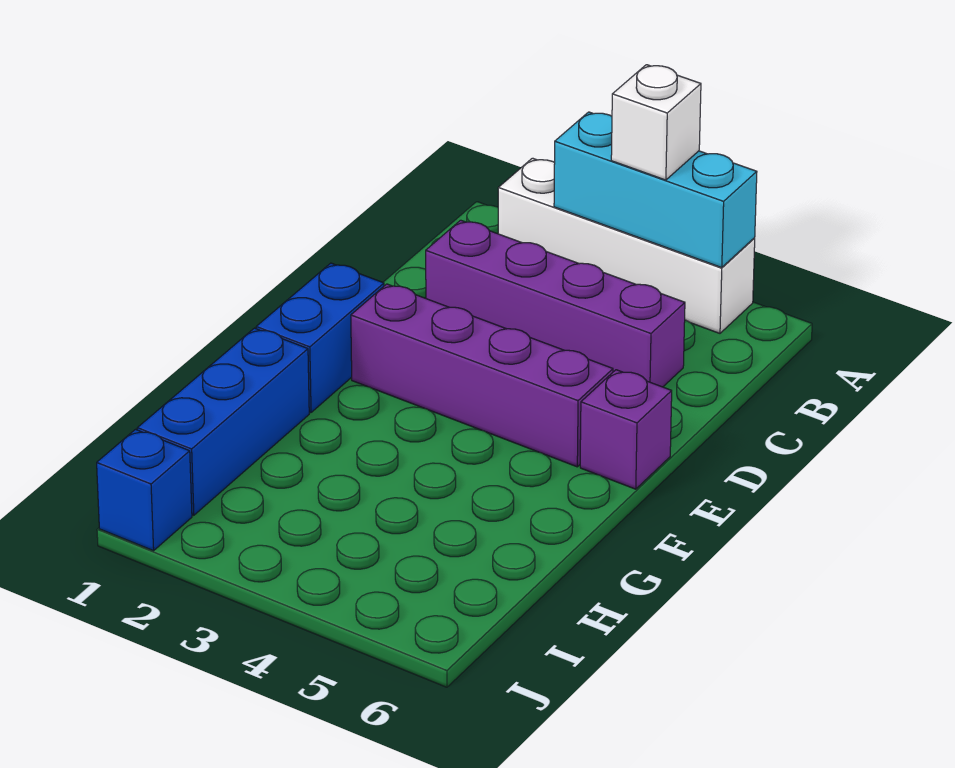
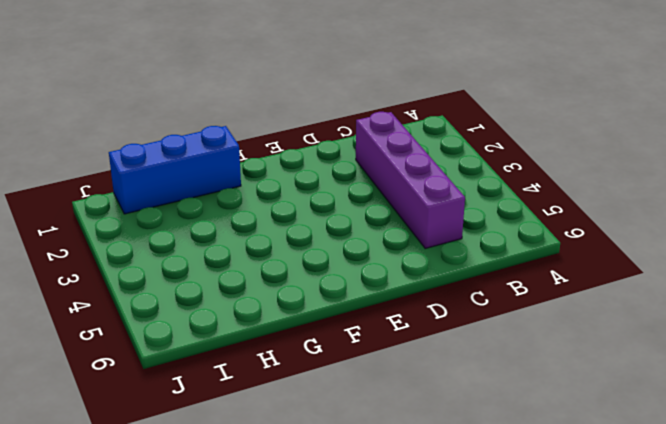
none -> white 1x4 brick [498,158,755,333]
none -> blue 1x2 brick [256,263,384,413]

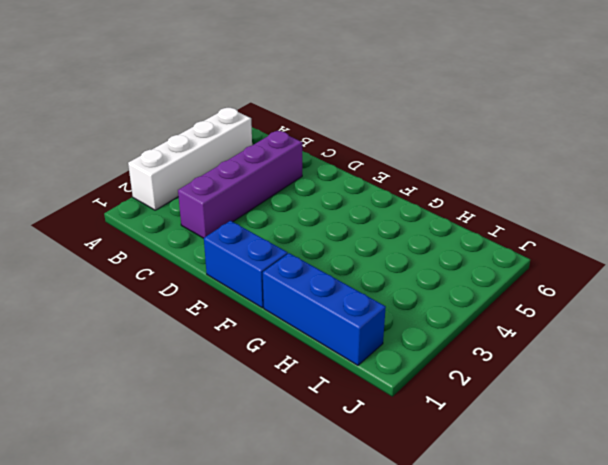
none -> purple 1x4 brick [351,284,613,467]
none -> purple 1x1 brick [580,370,672,489]

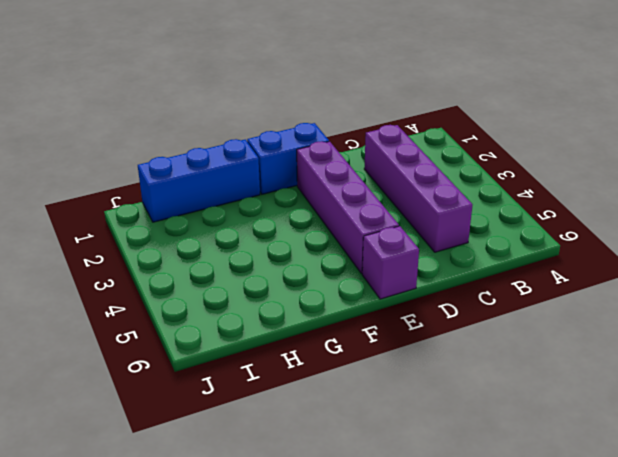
none -> white 1x4 brick [498,158,755,333]
none -> blue 1x1 brick [97,429,192,551]

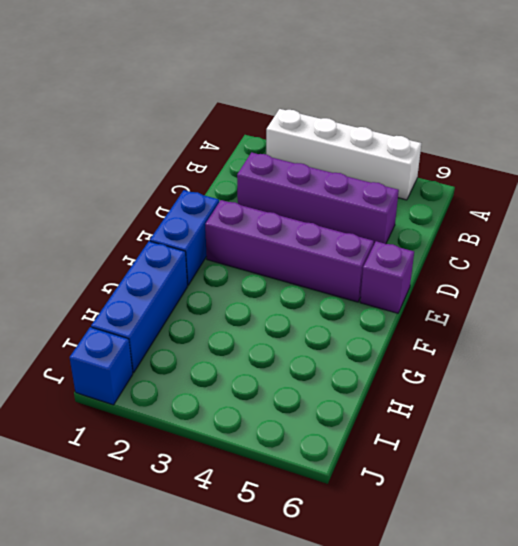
none -> cyan 1x3 brick [554,112,757,268]
none -> white 1x1 brick [611,65,701,180]

